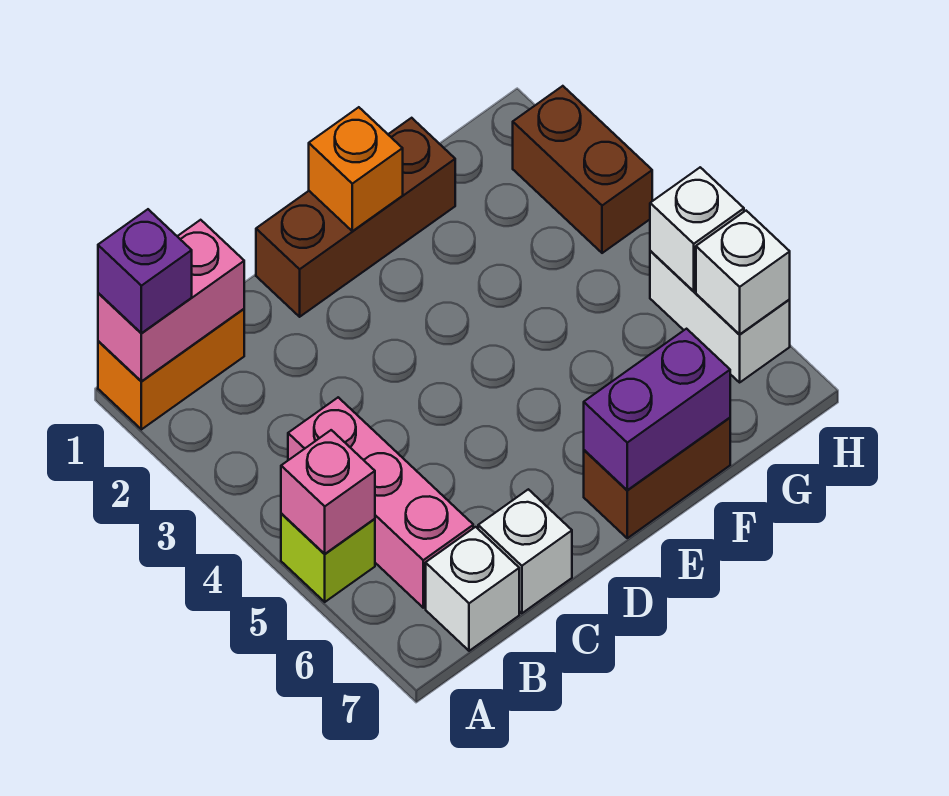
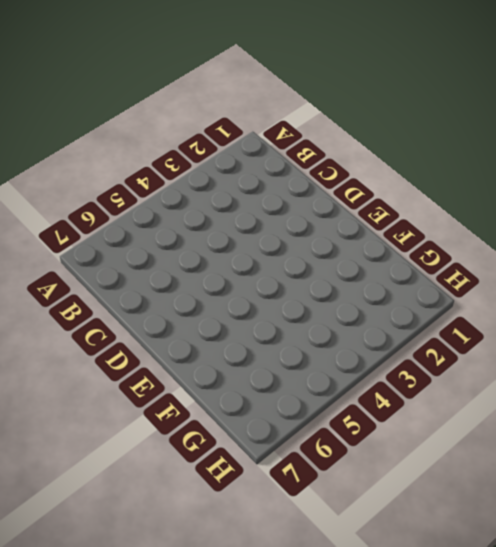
none -> orange 1x2 brick [98,309,244,429]
none -> lime 1x1 brick [281,513,375,602]
none -> pink 1x3 brick [288,397,473,608]

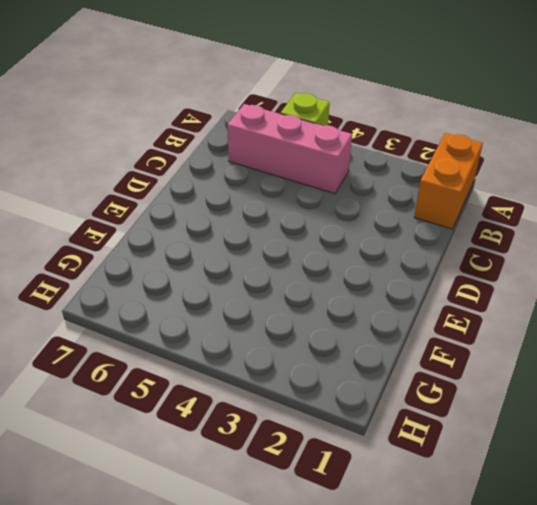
none -> white 1x1 brick [426,527,519,651]
none -> white 1x1 brick [478,489,572,613]
none -> brown 1x3 brick [256,118,455,317]

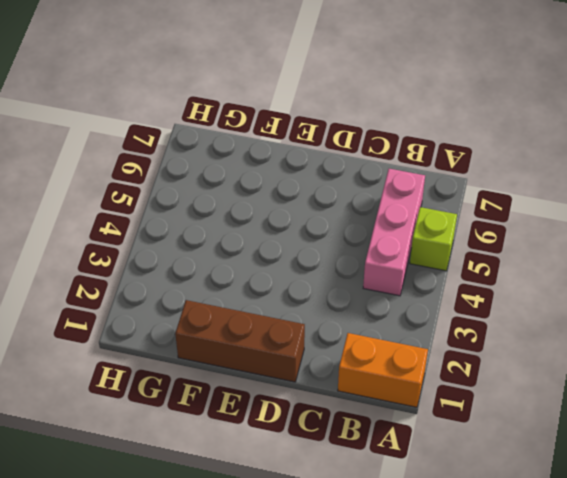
none -> white 1x1 brick [426,527,519,651]
none -> white 1x1 brick [478,489,572,613]
none -> brown 1x2 brick [584,418,730,538]

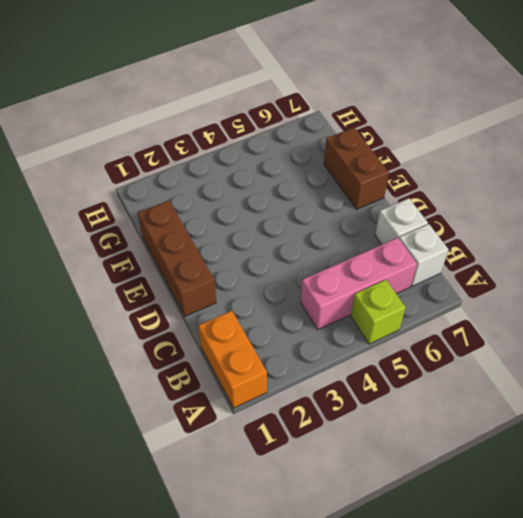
none -> brown 1x2 brick [513,86,652,253]
none -> white 1x2 brick [650,251,790,382]
none -> pink 1x2 brick [98,220,244,382]

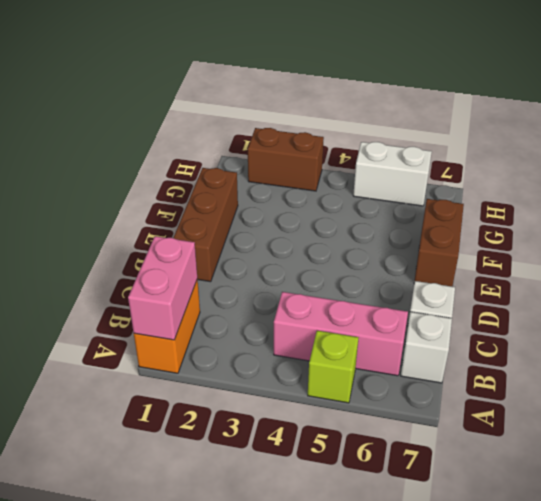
none -> pink 1x1 brick [281,430,375,554]
none -> orange 1x1 brick [309,107,403,231]
none -> purple 1x2 brick [584,329,730,490]

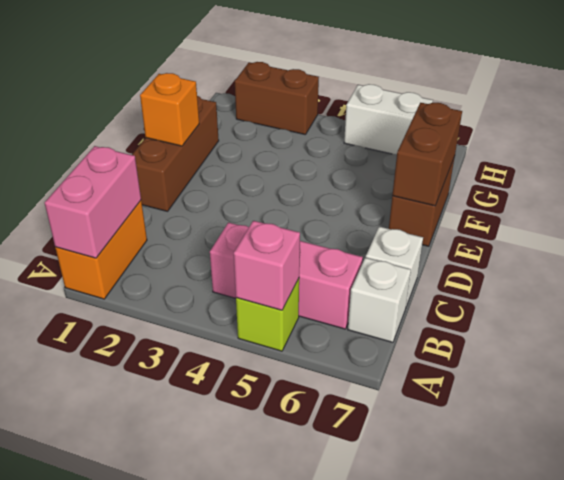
brown 1x2 brick [392,103,462,206] -> purple 1x2 brick [584,329,730,490]
none -> white 1x1 brick [650,167,744,291]
none -> white 1x1 brick [696,211,790,335]
none -> purple 1x1 brick [98,209,192,333]

